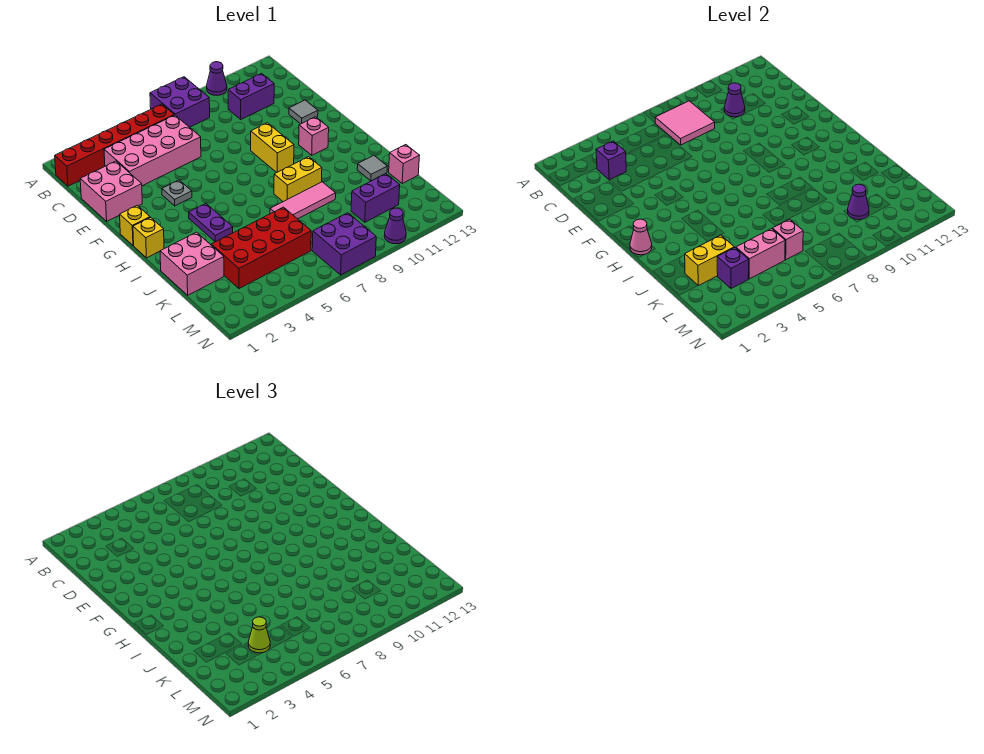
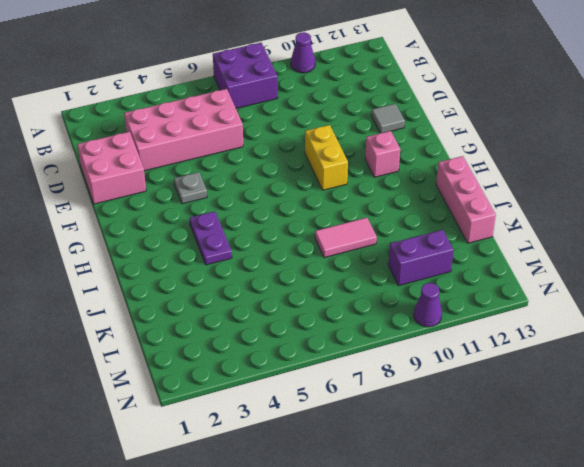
pink 1x3 brick [436,156,496,243] -> pink 1x1 brick [389,145,420,183]
pink 1x2 tile [315,218,377,258] -> pink 1x3 tile [270,182,336,219]
none -> red 1x6 brick [55,104,174,186]
none -> purple 1x2 brick [228,73,274,119]
none -> yellow 1x1 brick [120,205,150,246]
none -> yellow 1x1 brick [133,217,164,258]

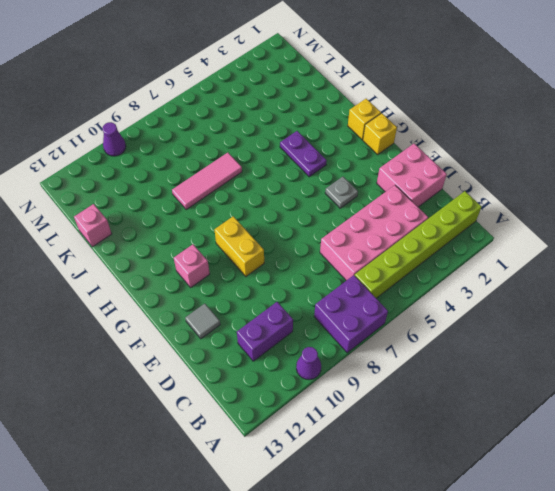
lime 1x6 brick [355,191,482,298] -> red 1x6 brick [55,104,174,186]
none -> yellow 1x2 brick [274,157,322,202]
none -> pink 2x2 brick [160,232,224,295]
none -> grey 1x1 tile [357,155,387,181]
none -> red 2x4 brick [211,207,311,289]

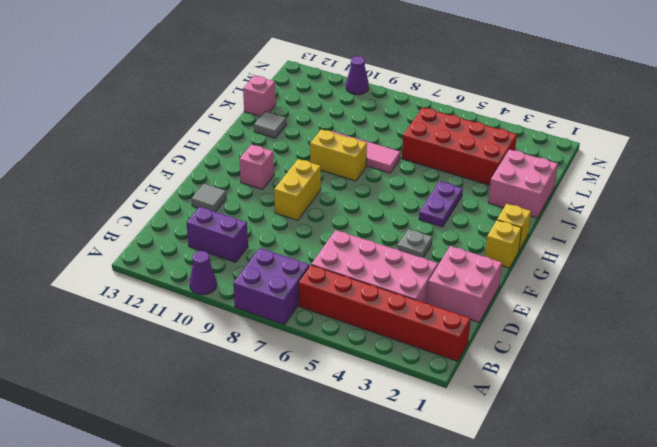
none -> purple 1x2 brick [351,174,400,222]
none -> purple 2x2 brick [312,213,376,275]
none -> pink 2x2 tile [655,101,715,145]
none -> purple 1x1 brick [596,141,626,180]

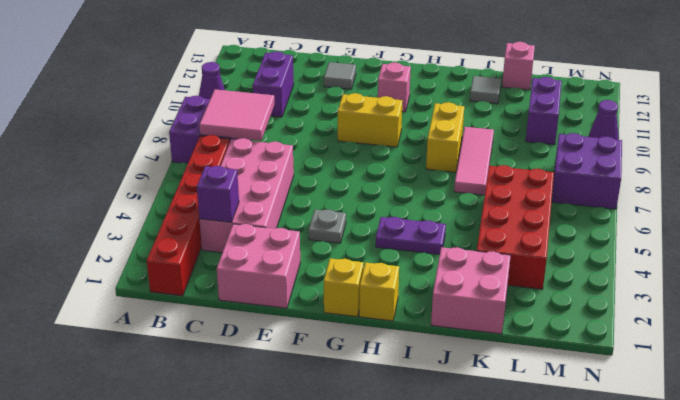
none -> purple 1x1 cone [724,83,745,117]
none -> pink 1x1 cone [630,219,652,255]
none -> yellow 1x2 brick [685,235,734,286]
none -> purple 1x1 brick [717,248,749,289]

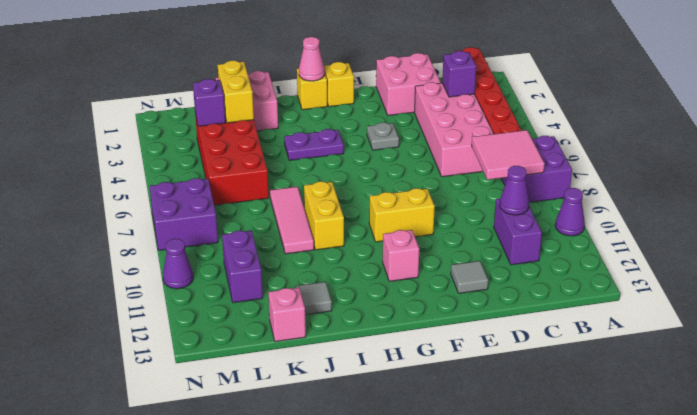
none -> pink 1x2 brick [736,229,785,279]
none -> pink 1x1 brick [772,219,803,260]
none -> purple 1x1 cone [848,184,869,220]
none -> lime 1x1 cone [248,617,270,653]

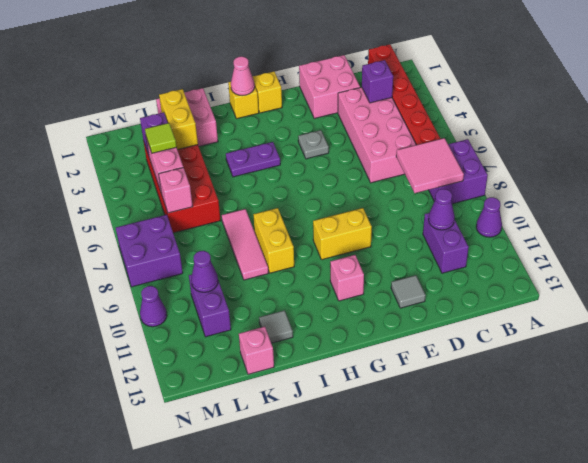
lime 1x1 tile [145,123,176,153] -> lime 1x1 cone [248,617,270,653]

